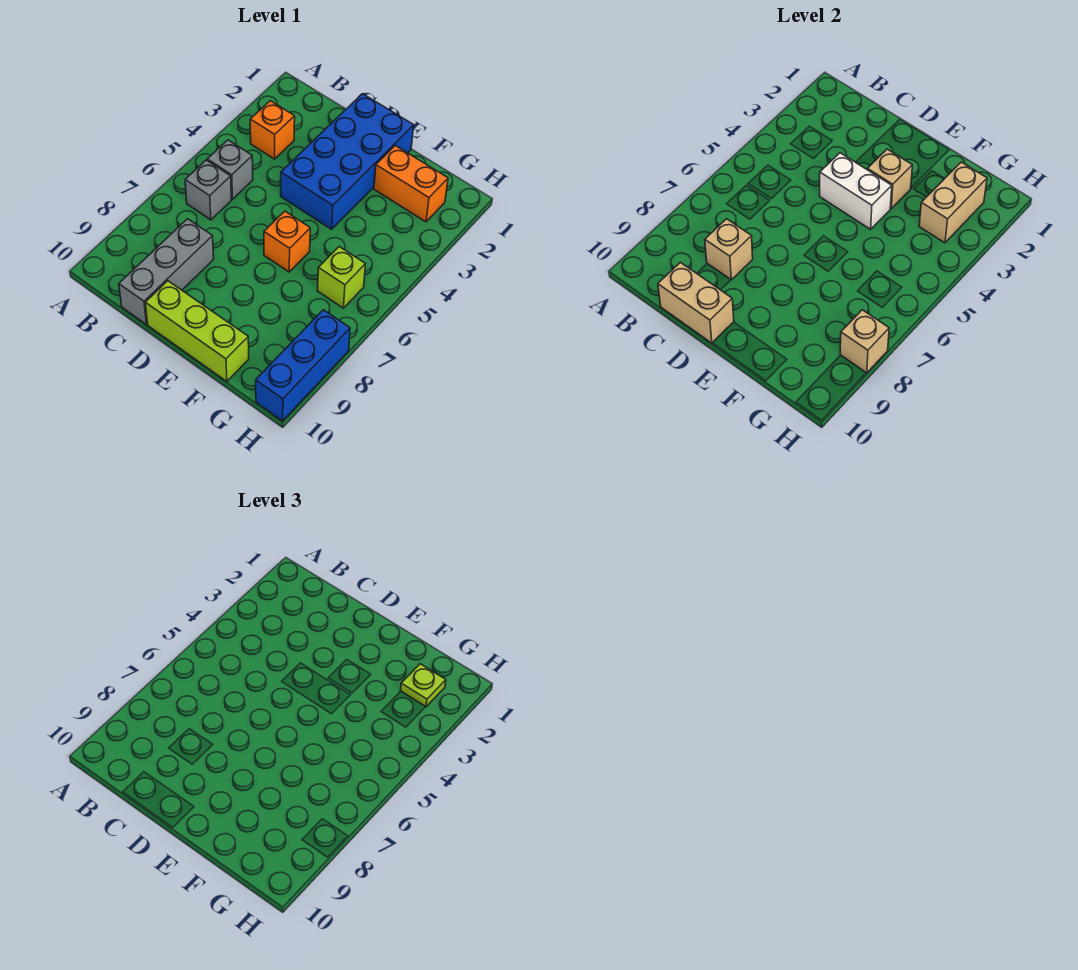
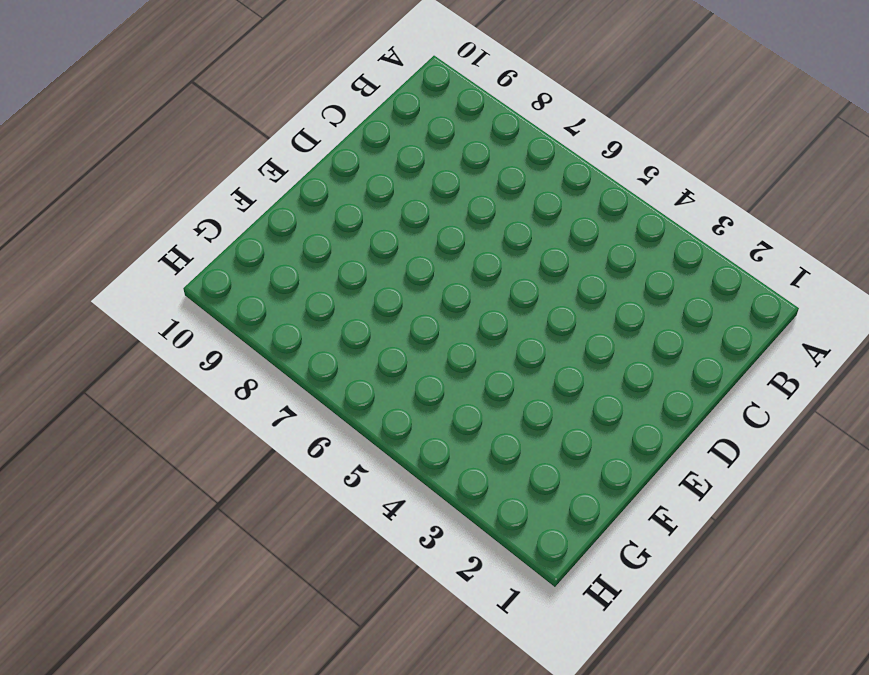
none -> orange 1x1 brick [250,101,295,159]
none -> grey 1x1 brick [207,140,253,199]
none -> grey 1x1 brick [185,160,231,220]

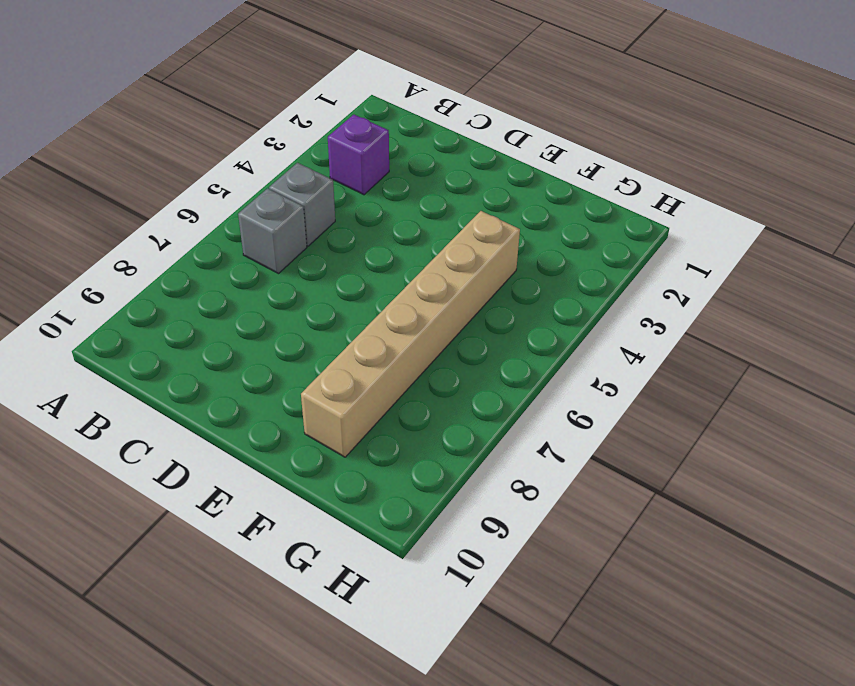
purple 1x1 brick [328,115,389,195] -> orange 1x1 brick [250,101,295,159]
tan 1x6 brick [301,211,520,457] -> none
none -> grey 1x3 brick [119,219,214,324]
none -> blue 2x4 brick [281,94,414,229]
none -> lime 1x3 brick [145,281,249,381]

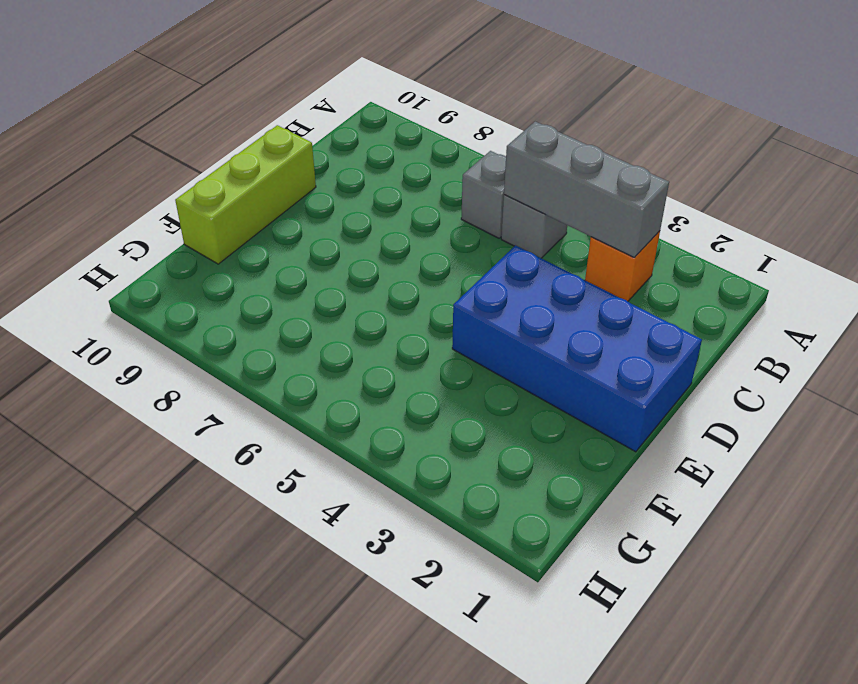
grey 1x3 brick [504,122,669,258] -> grey 1x3 brick moved to [119,219,214,324]
none -> orange 1x1 brick [264,211,310,272]
none -> orange 1x2 brick [374,146,448,222]
none -> lime 1x1 brick [317,247,365,308]

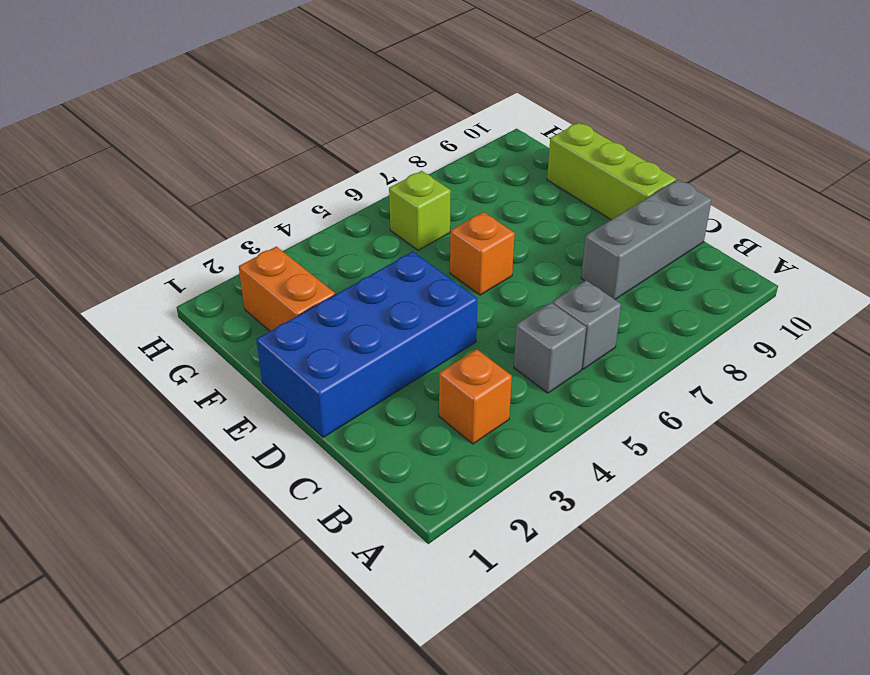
none -> blue 1x3 brick [256,310,350,421]
none -> tan 1x1 brick [705,219,753,280]
none -> tan 1x2 brick [658,262,734,343]

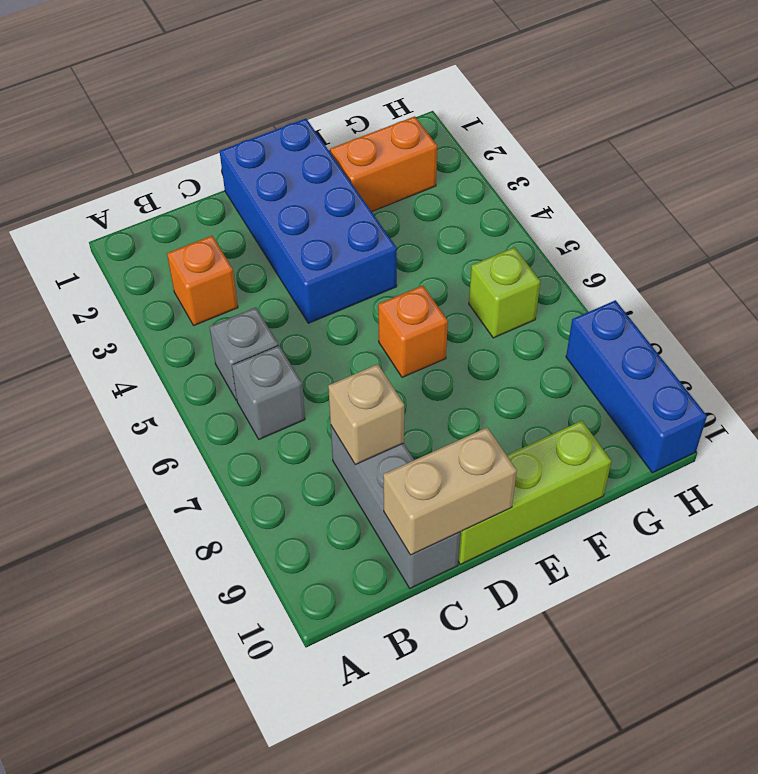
none -> white 1x2 brick [820,153,892,229]
none -> tan 1x1 brick [867,149,912,208]
none -> tan 1x2 brick [919,162,987,243]

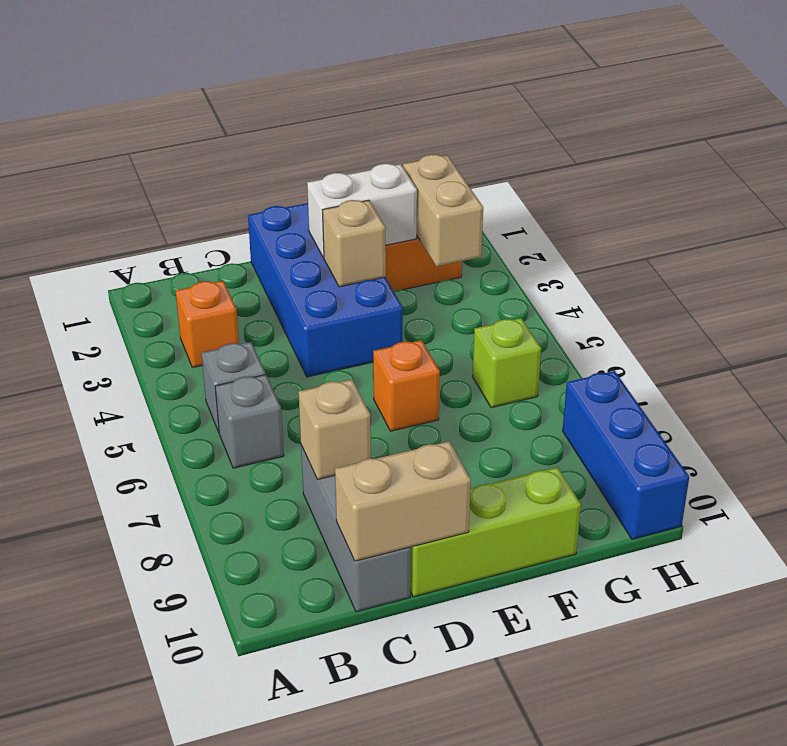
white 1x2 brick [307,164,417,258] -> white 1x2 brick moved to [820,153,892,229]
none -> tan 1x1 brick [840,310,889,373]
none -> lime 1x1 plate [400,664,446,707]

